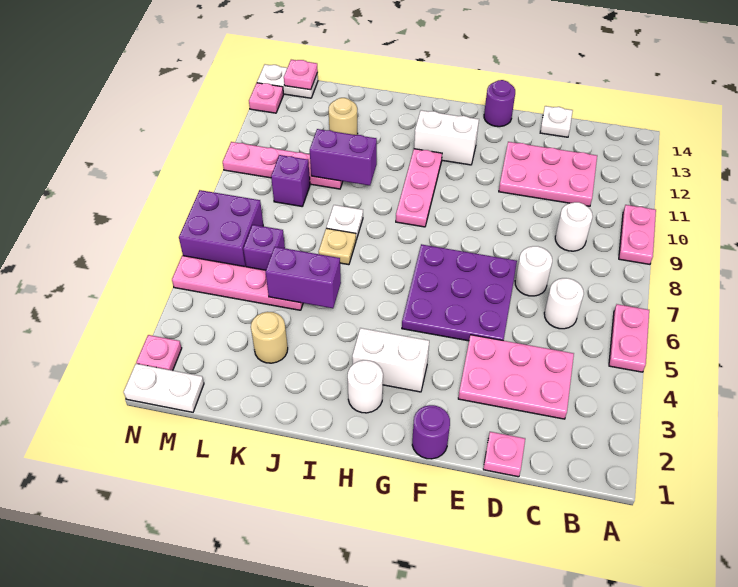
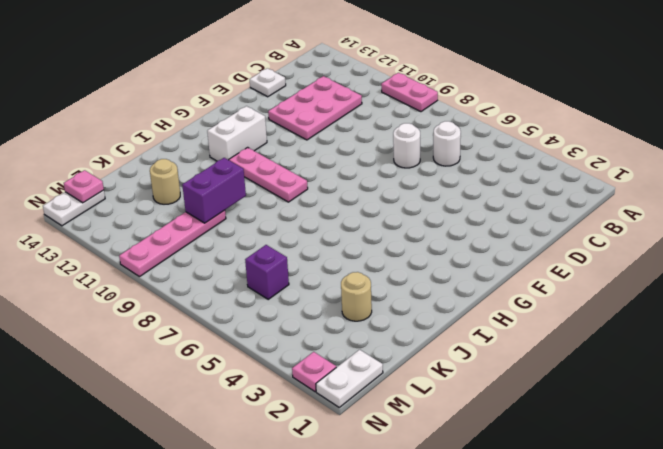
none -> pink 1x2 plate [609,304,649,372]
none -> pink 2x3 plate [458,335,574,419]
none -> white 1x1 round brick [555,202,593,251]
none -> pink 1x1 plate [483,432,525,477]

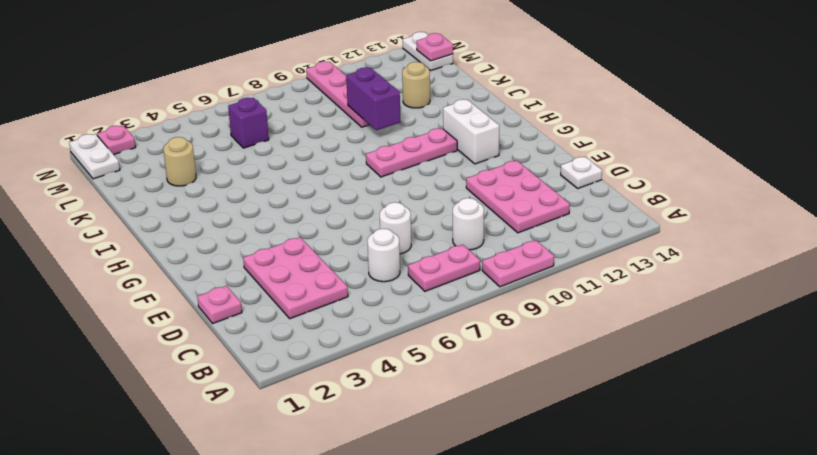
pink 1x2 plate [408,245,480,291] -> pink 1x2 plate moved to [609,304,649,372]
none -> purple 3x3 plate [402,244,517,341]
none -> purple 1x1 round brick [412,405,450,459]
none -> purple 1x1 round brick [484,80,515,127]
none -> white 1x2 brick [352,328,429,392]

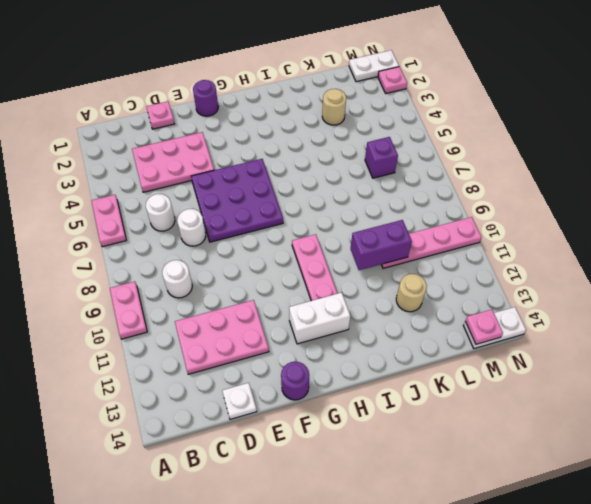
none -> white 1x2 brick [352,328,429,392]
none -> white 1x1 round brick [348,360,383,413]
none -> tan 1x1 plate [319,228,356,265]
none -> white 1x1 plate [326,205,363,240]

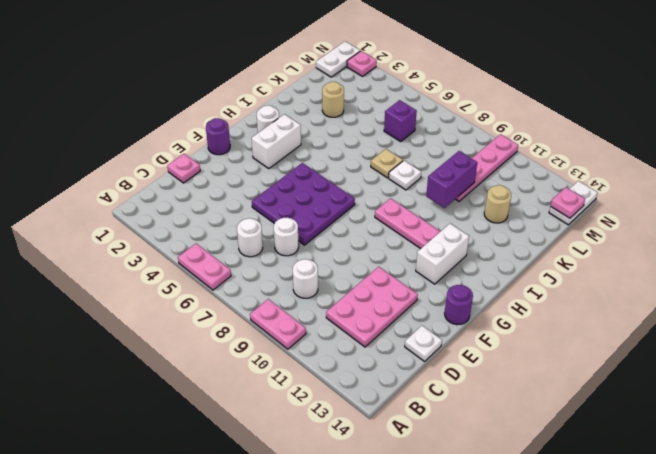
none -> pink 2x3 plate [458,335,574,419]
none -> pink 1x4 plate [172,256,303,310]
none -> purple 1x1 brick [271,155,310,206]
none -> purple 2x2 brick [179,190,263,267]

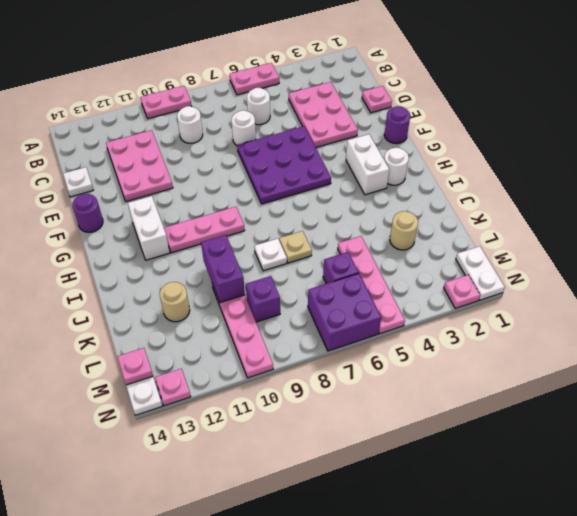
none -> purple 1x2 brick [266,247,341,308]

